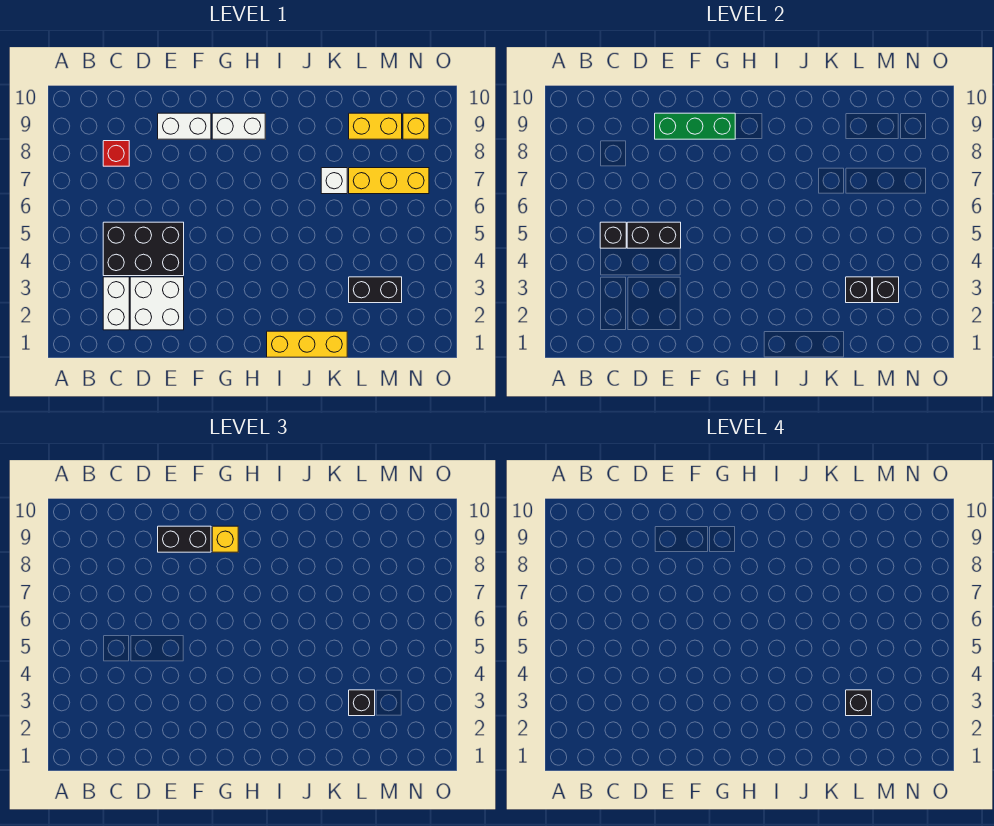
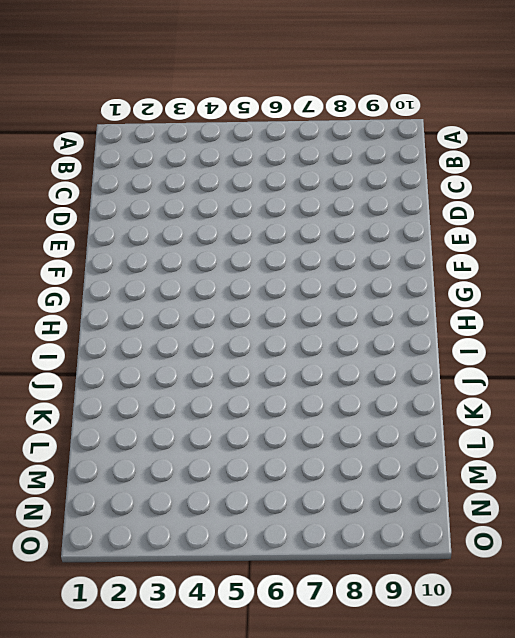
none -> white 1x2 brick [103,277,129,330]
none -> black 2x3 brick [103,222,184,276]
none -> red 1x1 brick [103,141,129,166]

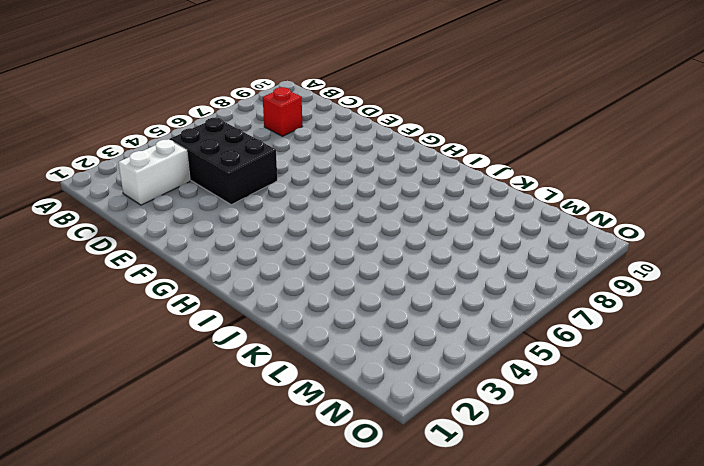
none -> white 2x2 brick [130,277,184,330]
none -> white 1x2 brick [158,113,211,139]
none -> white 1x2 brick [212,113,265,139]

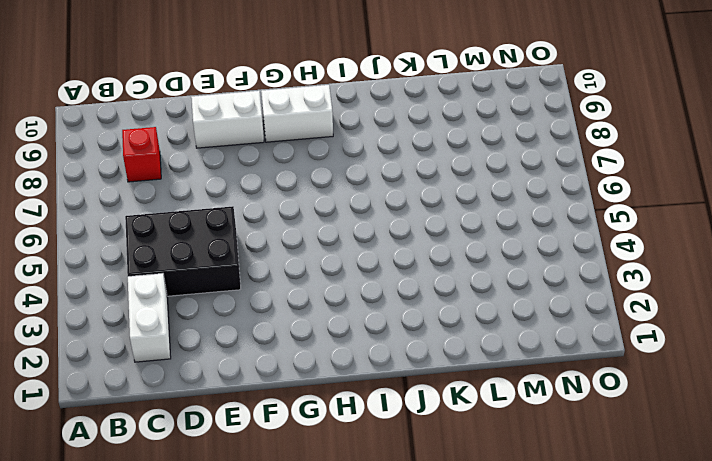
none -> white 2x2 brick [130,277,184,330]
none -> yellow 1x3 brick [267,331,347,357]
none -> white 1x1 brick [321,168,347,194]

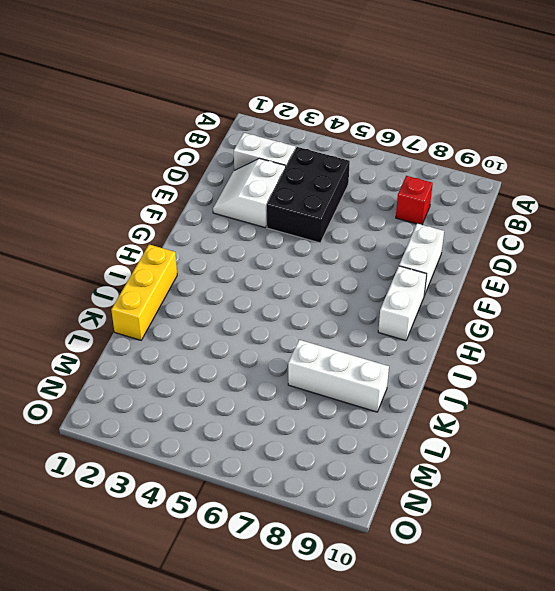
white 2x2 slope [213,158,286,228] -> white 2x2 brick [130,277,184,330]
white 1x3 brick [288,340,389,412] -> white 1x1 brick [321,168,347,194]
none -> black 1x2 brick [349,277,402,303]
none -> yellow 1x3 brick [349,168,429,194]
none -> yellow 1x2 brick [349,113,402,139]

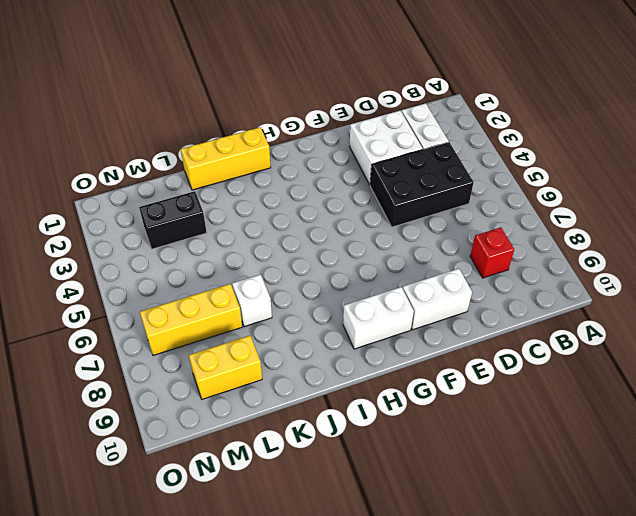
none -> yellow 1x1 brick [403,113,429,139]
none -> black 1x1 brick [600,222,626,248]
none -> black 1x2 brick [627,222,681,248]

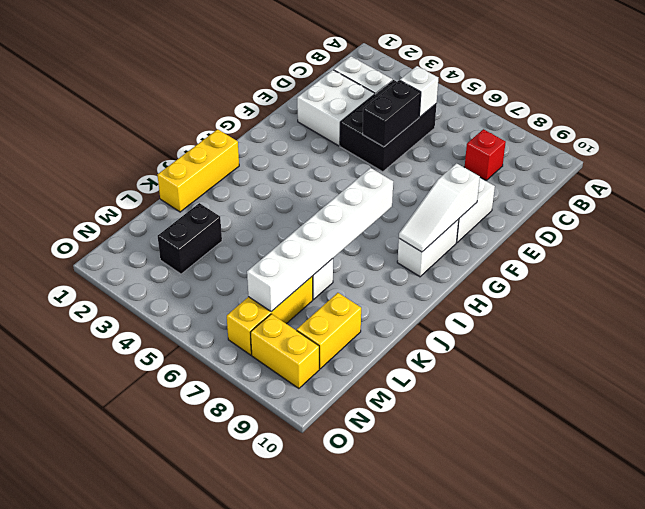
white 1x1 brick [400,66,438,117] -> black 1x1 brick [600,222,626,248]
white 1x3 slope [399,163,480,252] -> green 1x3 brick [655,113,735,139]
white 1x6 brick [247,168,393,312] -> none
yellow 1x2 brick [250,314,319,389] -> yellow 1x1 brick [403,113,429,139]
none -> black 1x1 brick [846,277,872,303]
none -> black 1x1 brick [873,277,899,303]
none -> black 1x2 brick [158,526,211,552]

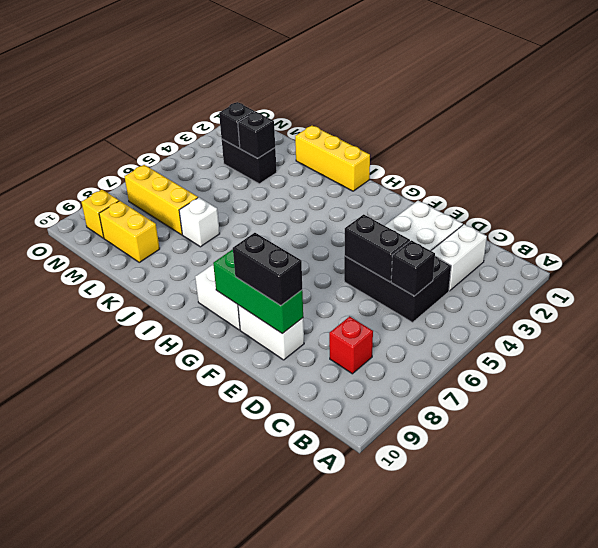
none -> yellow 1x1 brick [212,526,238,552]
none -> black 1x1 brick [349,690,375,716]
none -> black 1x1 brick [846,690,872,716]

